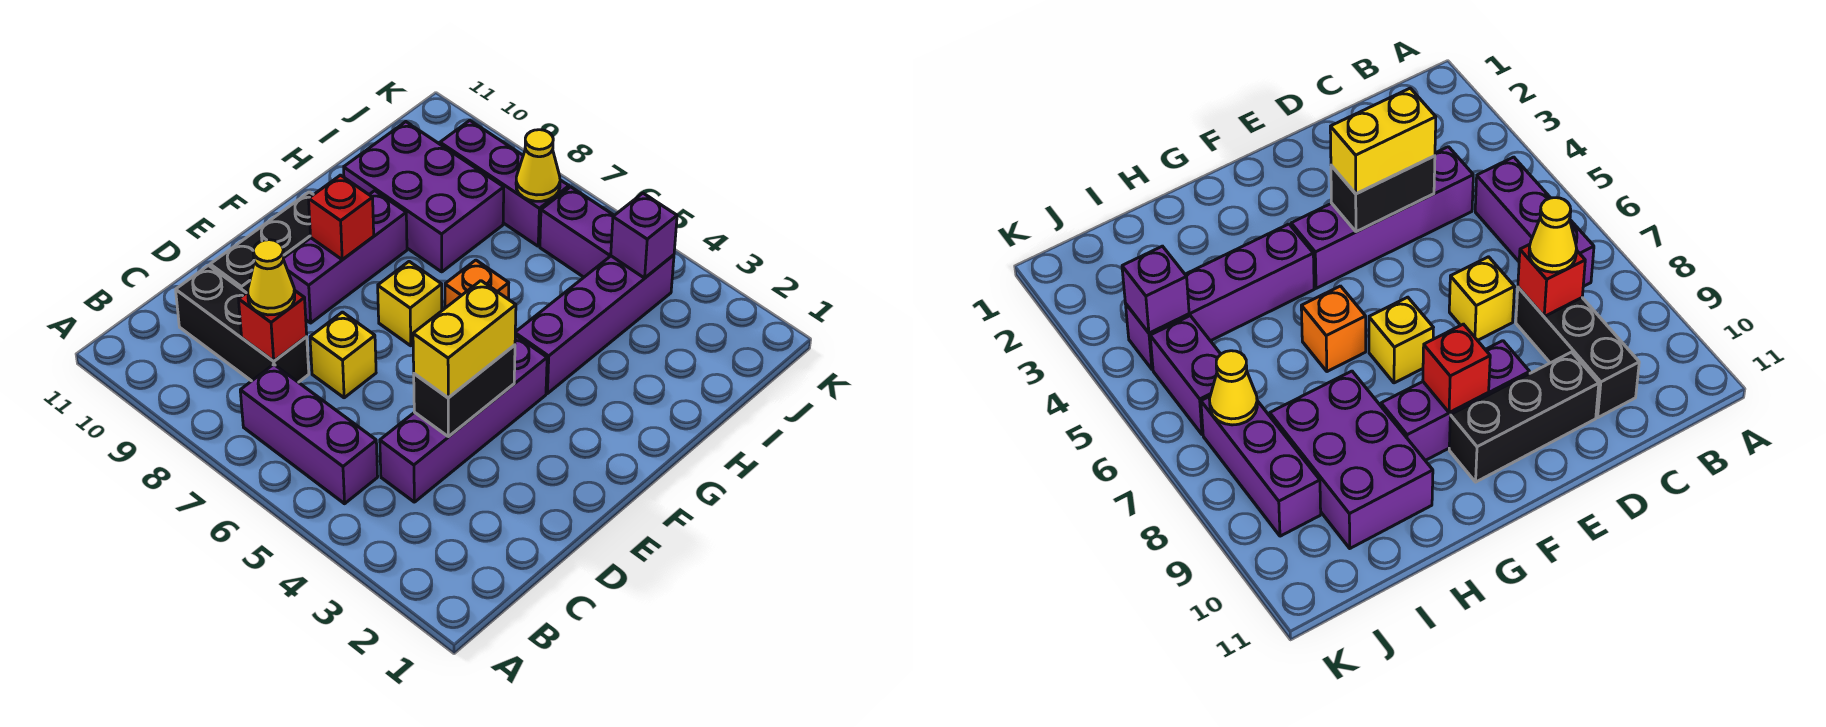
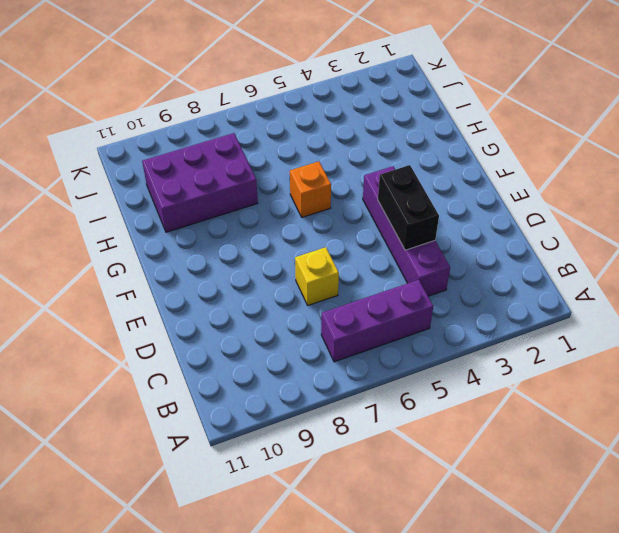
none -> black 1x3 brick [176,265,309,382]
none -> black 1x3 brick [210,192,313,293]
none -> purple 1x3 brick [283,191,407,323]

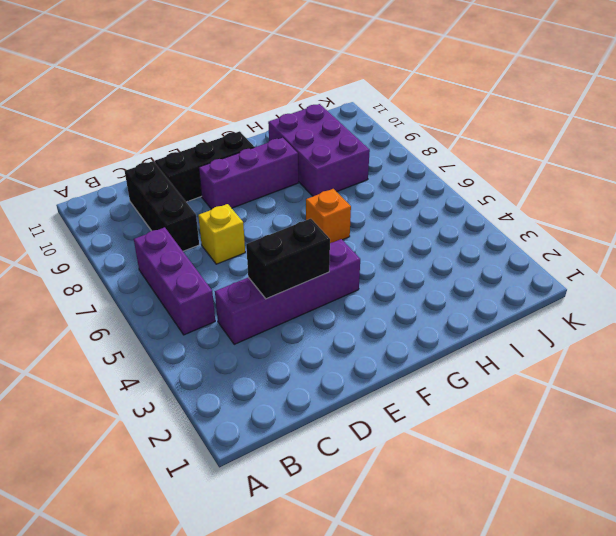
none -> yellow 1x1 brick [378,262,442,346]
none -> purple 1x4 brick [515,255,674,394]
none -> purple 1x2 brick [540,187,614,277]

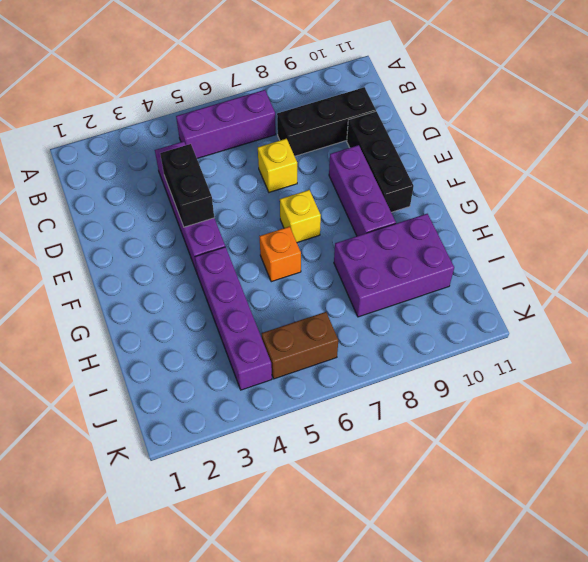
brown 1x2 brick [261,312,338,379] -> purple 1x2 brick [540,187,614,277]
none -> purple 1x3 brick [440,120,569,246]
none -> red 1x1 brick [239,290,307,361]
none -> red 1x1 brick [309,175,374,260]

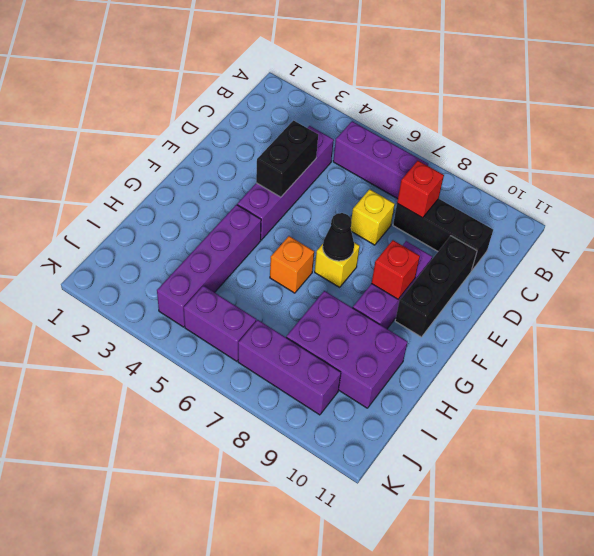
black 1x1 cone [323,213,354,261] -> none
none -> purple 1x1 brick [611,193,677,278]
none -> yellow 1x1 cone [516,130,560,201]
none -> yellow 1x1 cone [248,240,295,315]

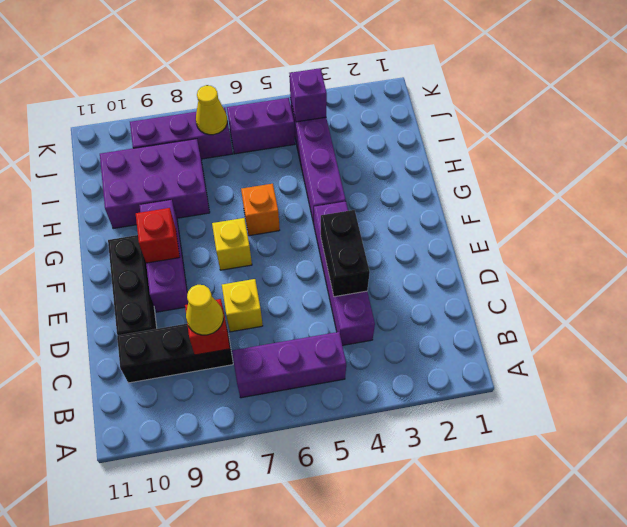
none -> yellow 1x2 brick [413,281,516,398]

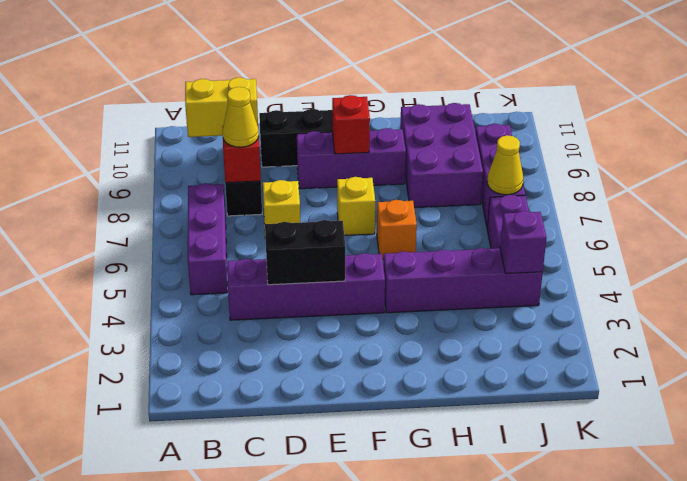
yellow 1x2 brick [185,77,258,137] -> yellow 1x2 brick moved to [413,281,516,398]

